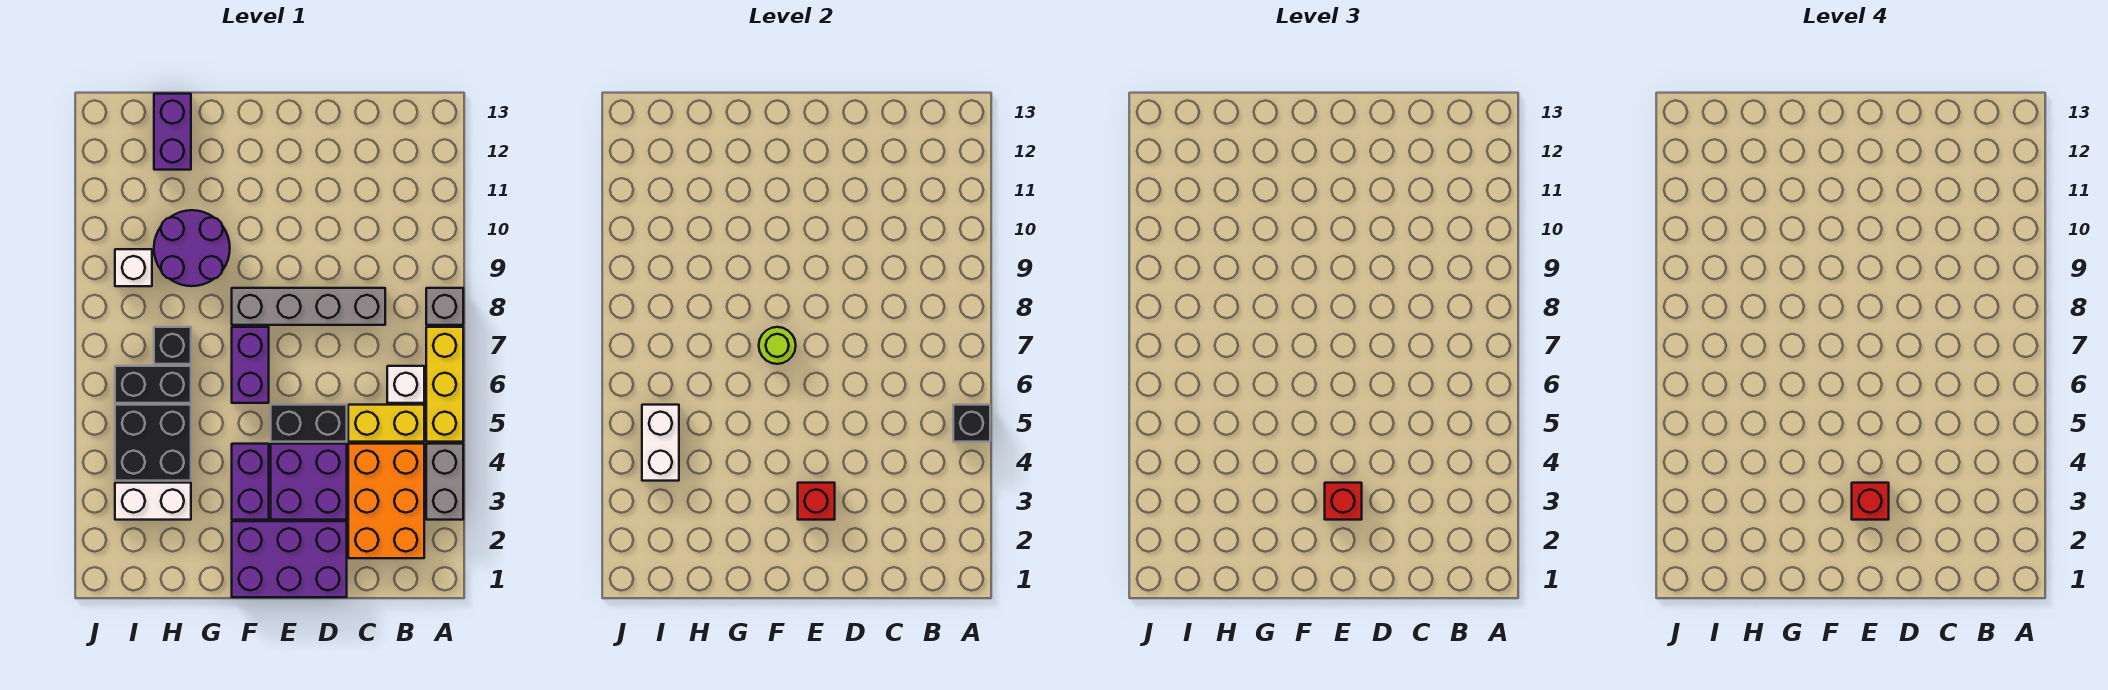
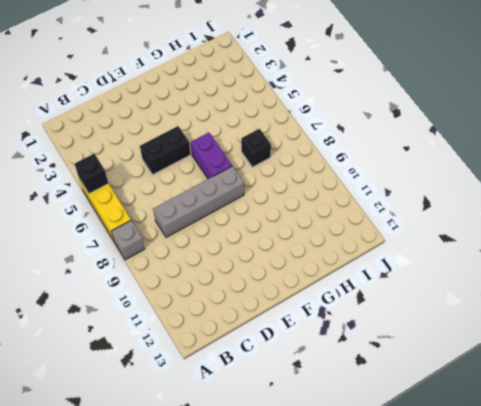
none -> grey 1x2 brick [426,444,463,520]
none -> orange 2x3 brick [348,444,424,558]
none -> yellow 1x2 brick [348,405,424,442]

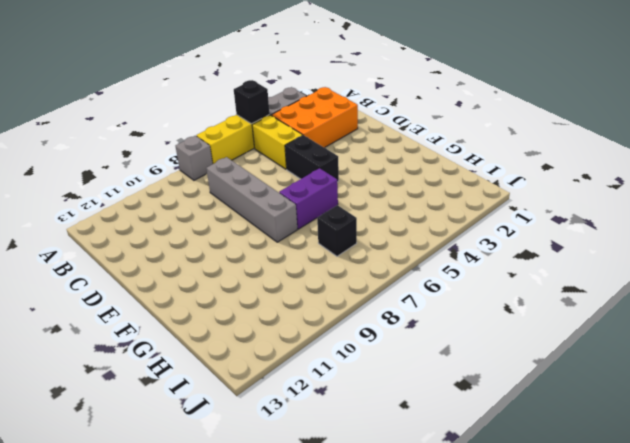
none -> white 1x1 brick [387,366,424,403]
none -> purple 2x3 brick [232,521,347,597]
none -> purple 2x2 brick [271,444,347,520]

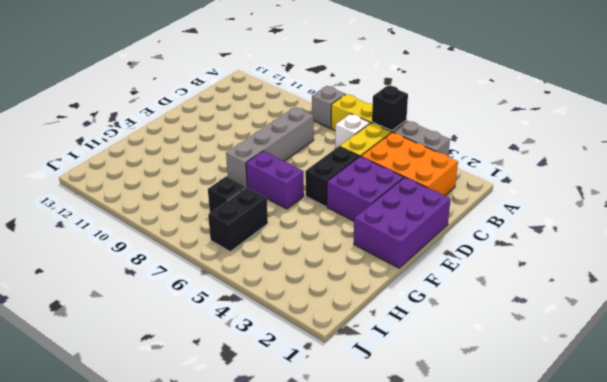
none -> purple 1x2 brick [232,444,269,520]
none -> purple 2x2 round brick [154,210,230,286]
none -> white 1x2 brick [115,483,191,520]

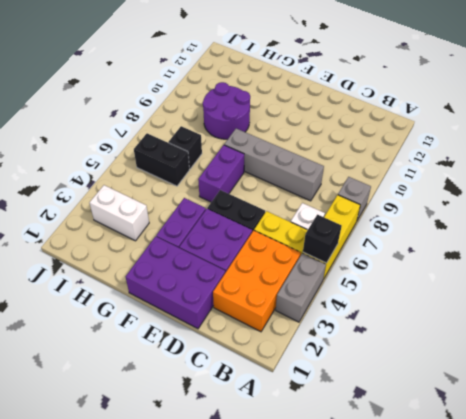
none -> black 2x2 brick [115,405,191,481]
none -> purple 1x2 brick [154,94,191,170]
none -> white 1x1 brick [115,249,152,286]

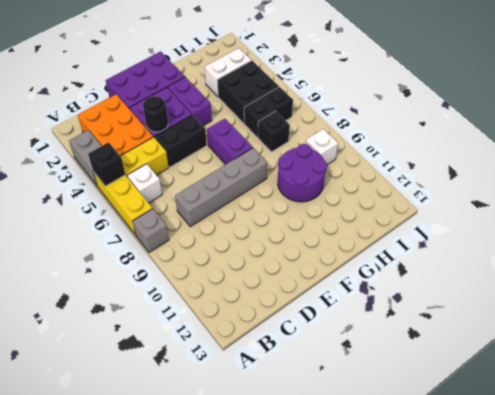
black 1x1 round brick [143,96,168,132] -> none
none -> purple 1x2 brick [154,94,191,170]
none -> red 1x1 brick [798,483,835,520]
none -> lime 1x1 round brick [759,327,796,364]

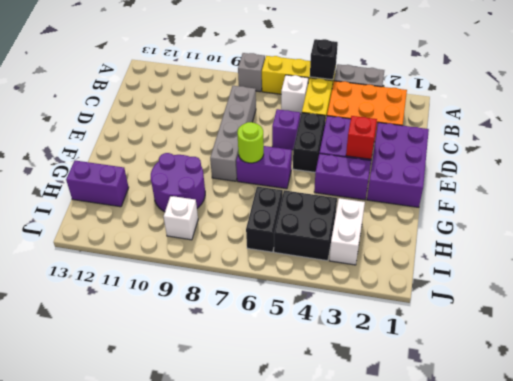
purple 1x1 brick [272,109,300,150] -> none
none -> black 1x1 brick [154,327,191,364]
none -> white 1x2 brick [642,405,679,481]
none -> red 1x1 brick [1325,483,1362,520]

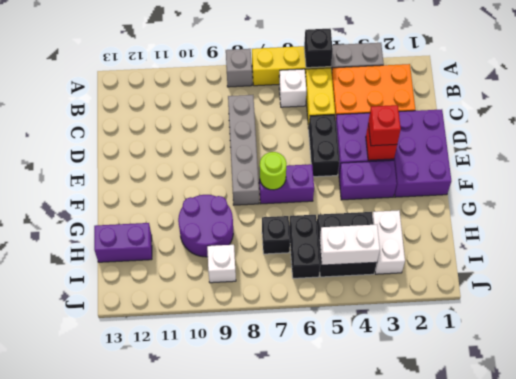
none -> red 1x1 brick [1852,483,1889,520]

